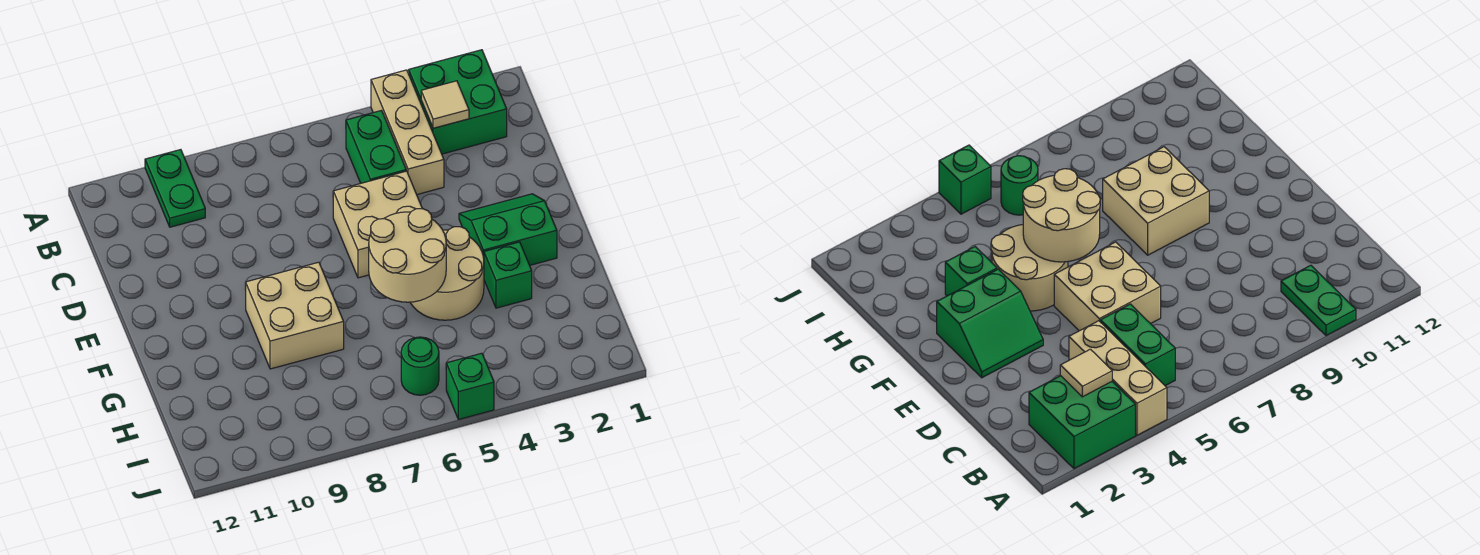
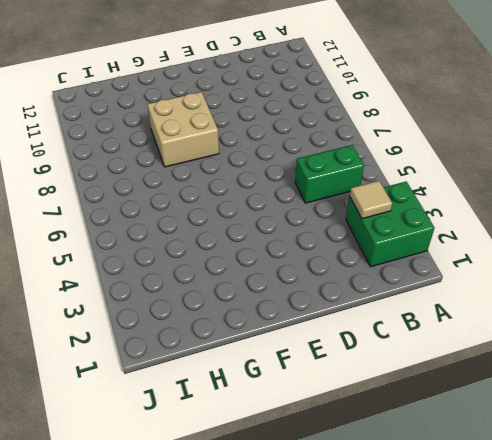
none -> tan 1x3 brick [371,70,444,194]
none -> green 1x2 plate [145,150,205,227]
none -> tan 2x2 brick [333,171,422,278]

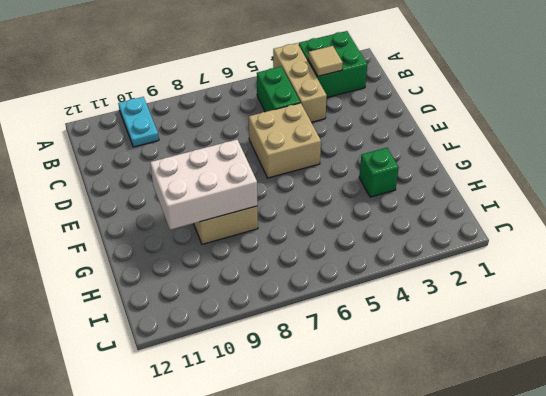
cyan 1x2 plate [118,97,159,147] -> green 1x2 plate [145,150,205,227]
white 2x3 brick [150,140,258,230] -> none
none -> green 2x2 slope [459,194,557,265]
none -> tan 2x2 round brick [410,227,484,320]
none -> green 1x1 round brick [401,337,439,395]

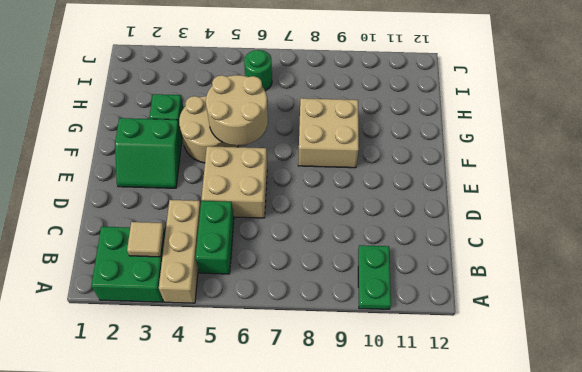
none -> green 1x1 brick [446,353,494,419]

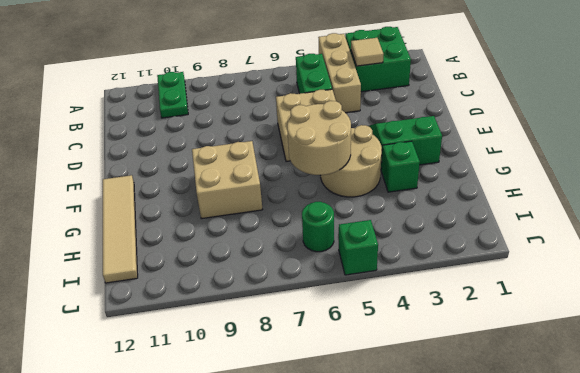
tan 1x4 tile [103,175,138,283] -> none

